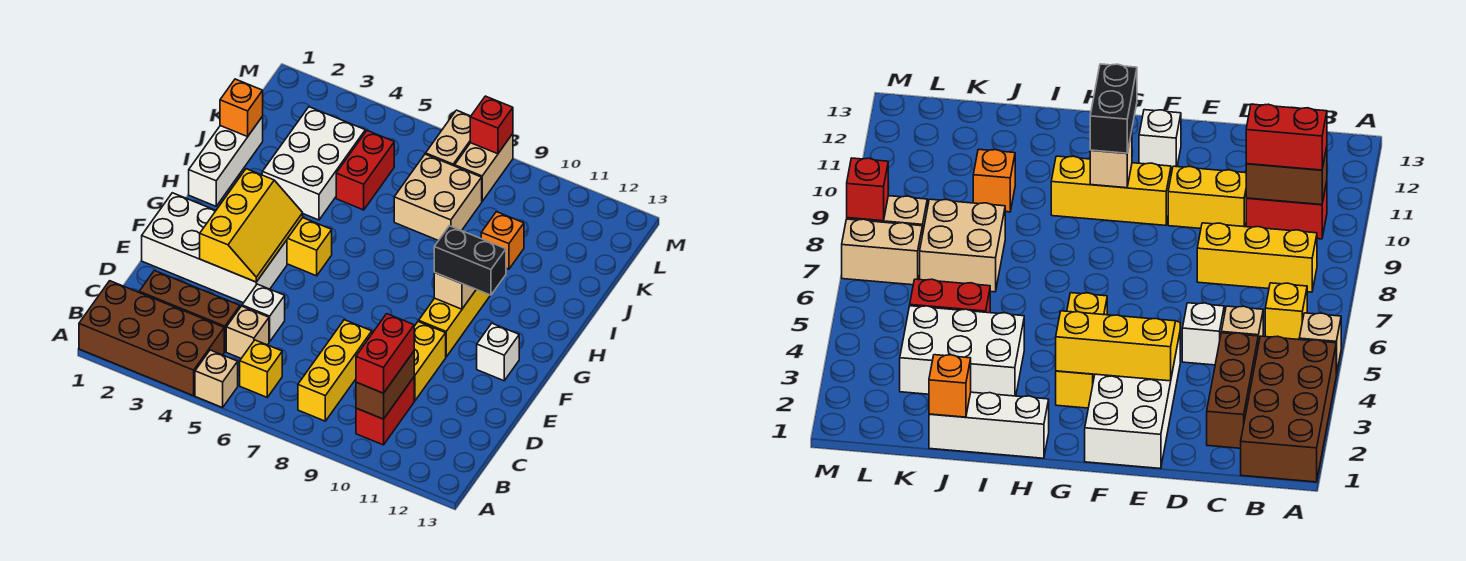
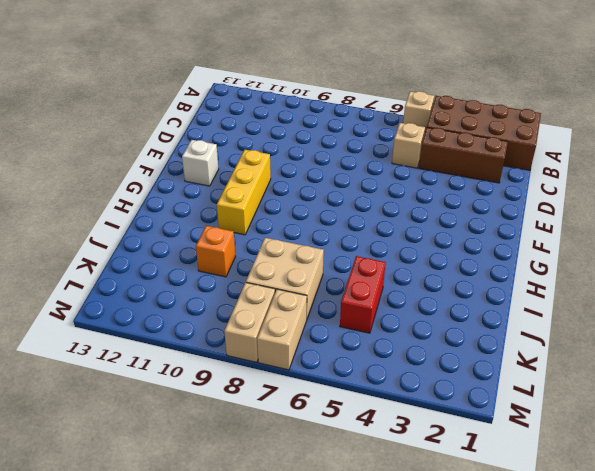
none -> yellow 1x1 brick [240,340,282,397]
none -> yellow 1x3 brick [298,320,372,421]
none -> red 1x2 brick [356,377,414,445]

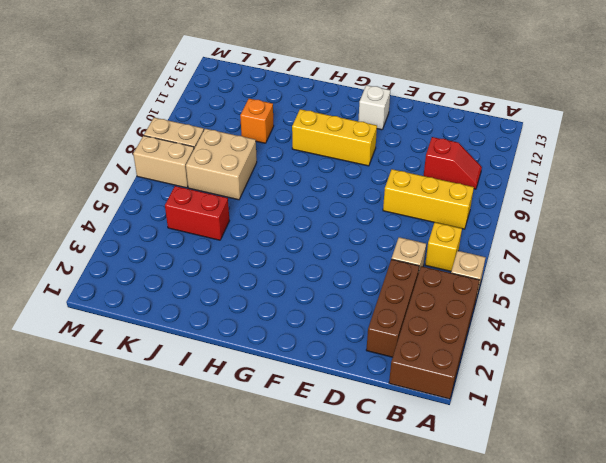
red 1x2 slope [424,137,482,189] -> red 1x2 brick [356,377,414,445]
none -> white 1x1 brick [242,284,285,342]
none -> yellow 1x2 brick [414,321,446,401]
none -> white 2x4 brick [142,193,287,303]

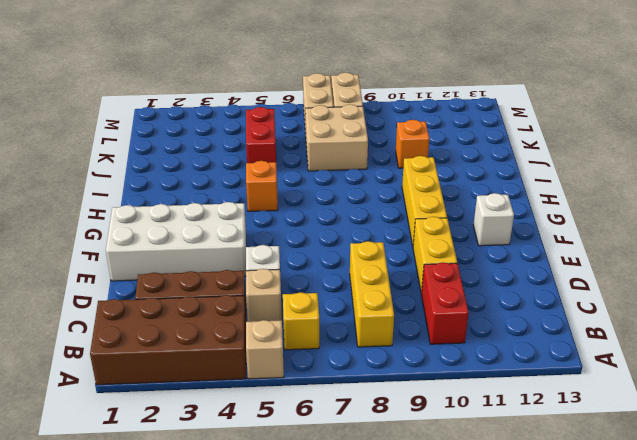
orange 1x1 brick [246,161,278,211] -> orange 1x1 brick moved to [220,79,263,137]
none -> yellow 1x3 brick [287,218,332,276]
none -> white 1x3 brick [189,116,263,206]
none -> white 2x3 brick [262,107,365,220]

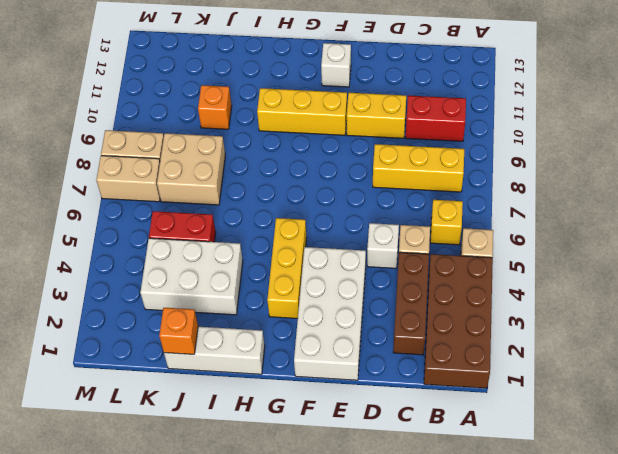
none -> brown 1x2 brick [356,352,414,419]
none -> yellow 2x3 slope [200,169,303,282]
none -> tan 1x1 brick [434,273,476,309]

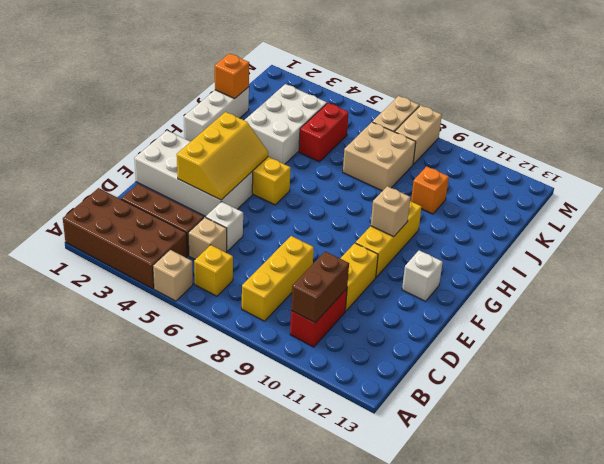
none -> red 1x1 brick [470,96,513,154]
none -> red 1x2 brick [356,314,414,393]
none -> black 1x2 brick [434,226,506,295]

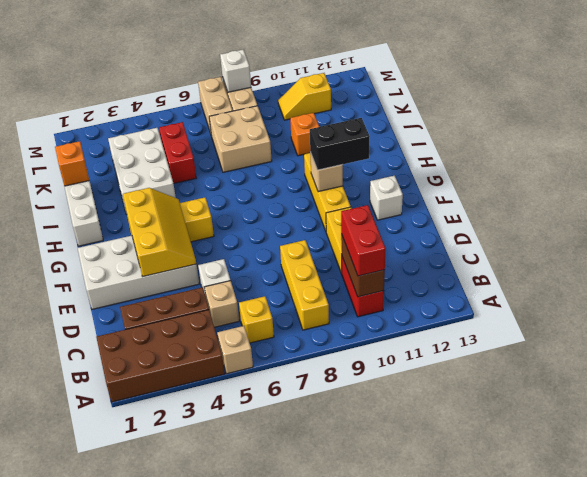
yellow 1x2 slope [278,73,331,120] -> none
white 1x1 brick [220,50,251,92] -> red 1x1 brick [470,96,513,154]

